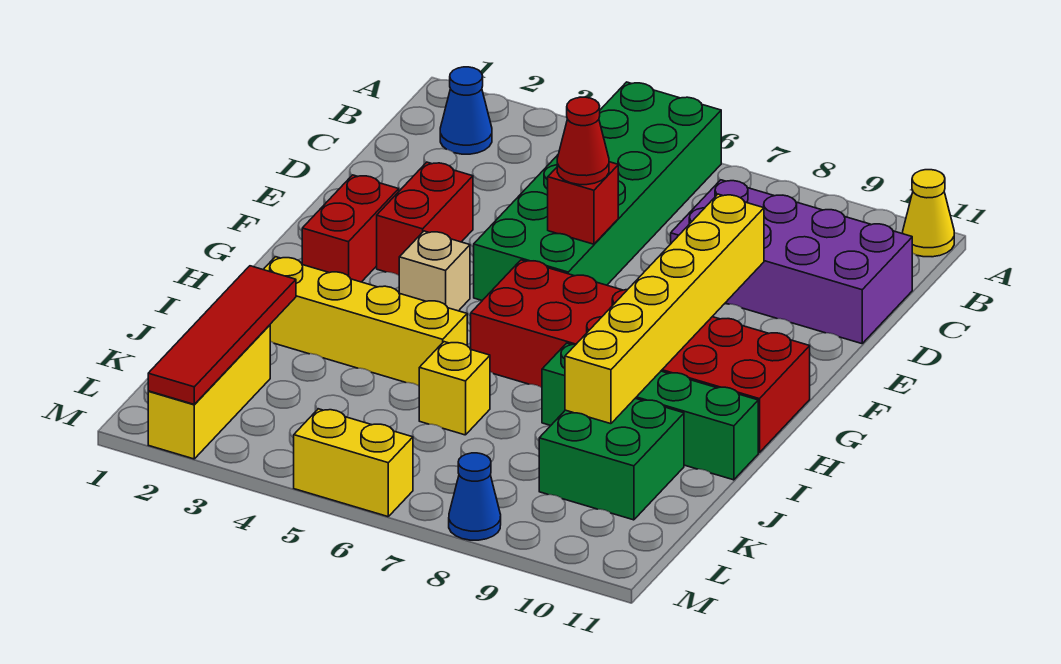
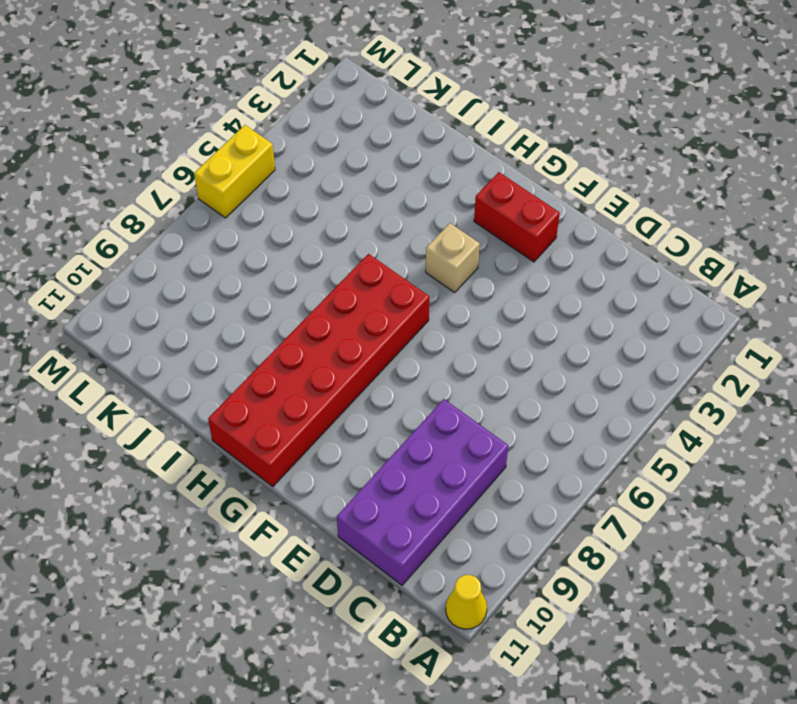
none -> green 2x6 brick [474,82,721,300]
none -> blue 1x1 cone [440,67,492,154]
none -> red 1x2 brick [377,162,473,275]

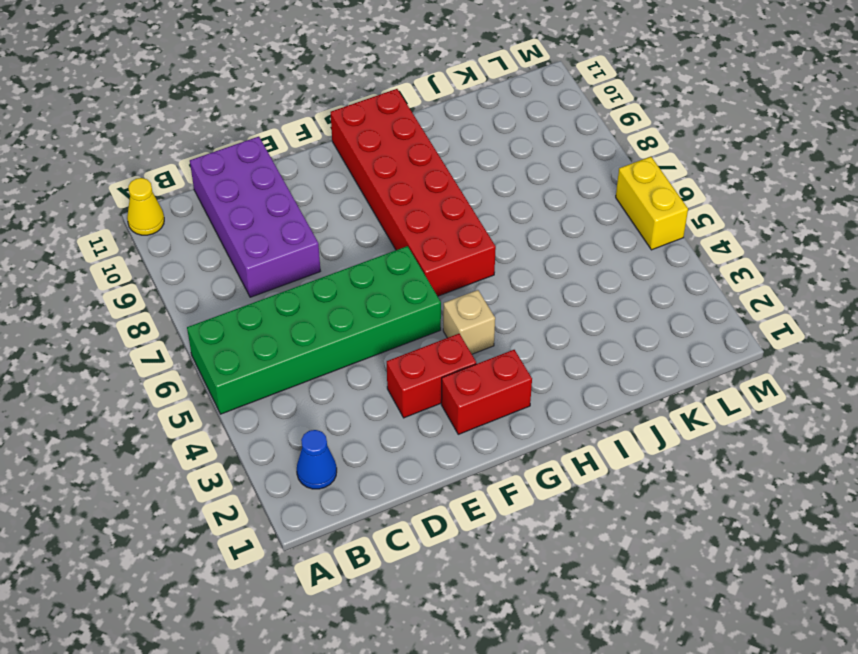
none -> yellow 1x4 brick [263,257,467,386]
none -> green 1x4 brick [542,343,758,480]
none -> yellow 1x1 brick [419,342,490,435]

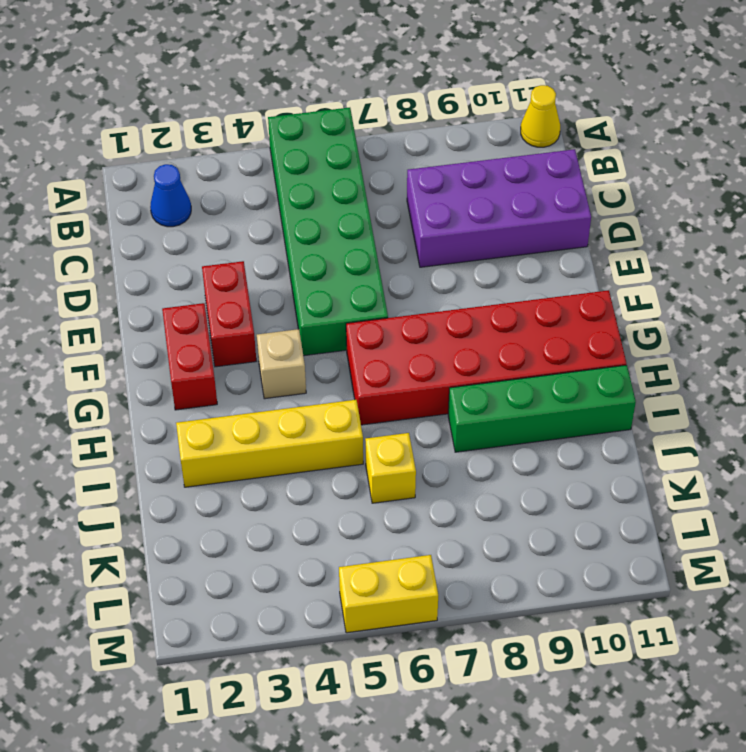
none -> green 2x2 brick [539,398,684,520]
none -> yellow 1x3 brick [148,325,270,459]
none -> blue 1x1 cone [449,453,501,540]

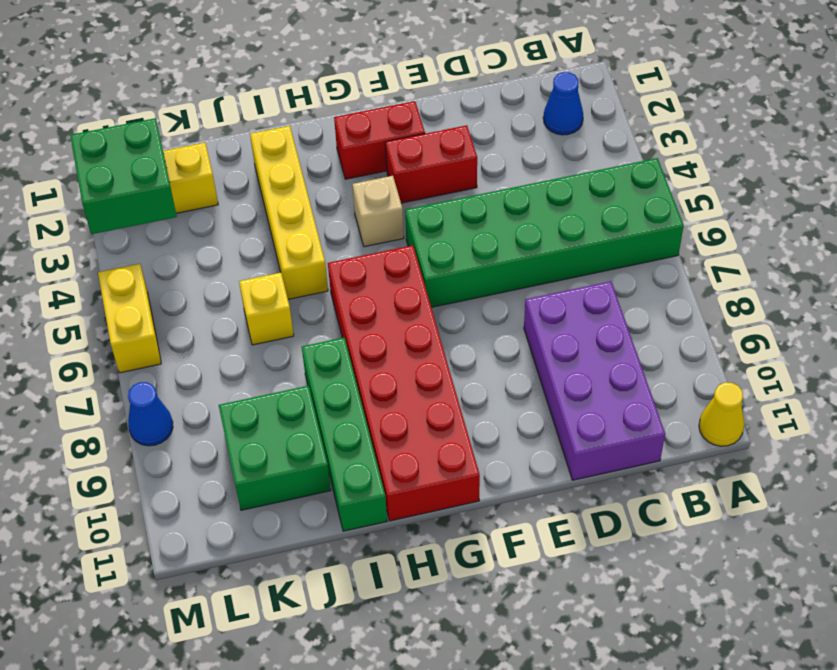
green 2x2 brick [70,118,177,234] -> red 1x4 tile [148,266,296,404]
none -> red 1x1 brick [548,162,618,244]
none -> yellow 1x6 brick [565,194,764,424]
none -> red 1x1 cone [557,97,609,185]

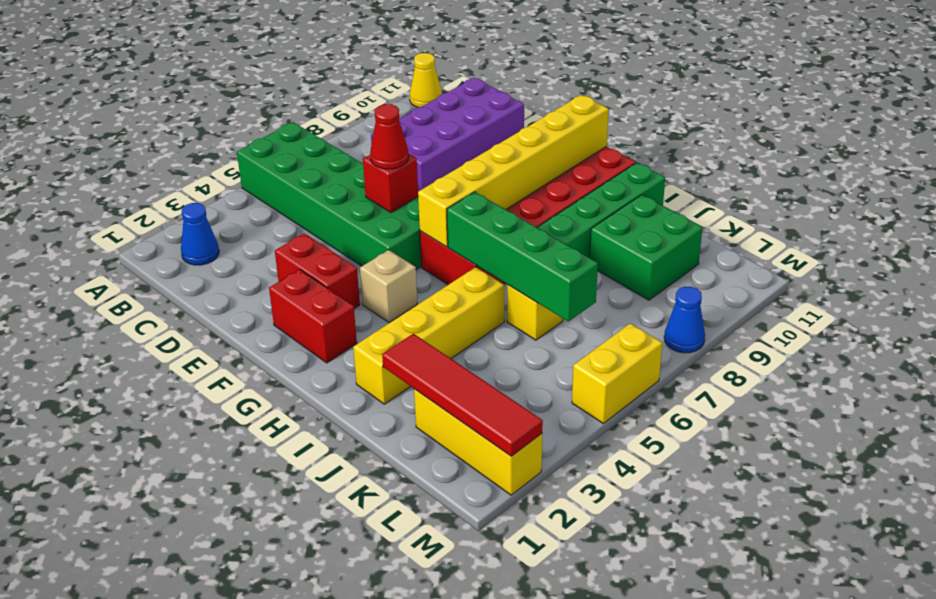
yellow 1x6 brick [418,95,609,247] -> yellow 1x6 brick turned to [565,194,764,424]
green 1x4 brick [447,192,598,321] -> none

